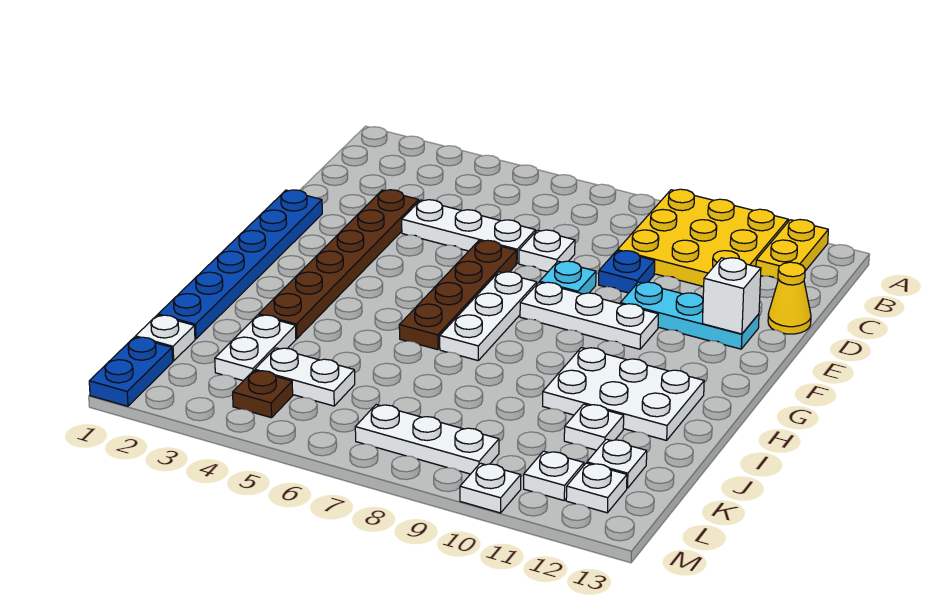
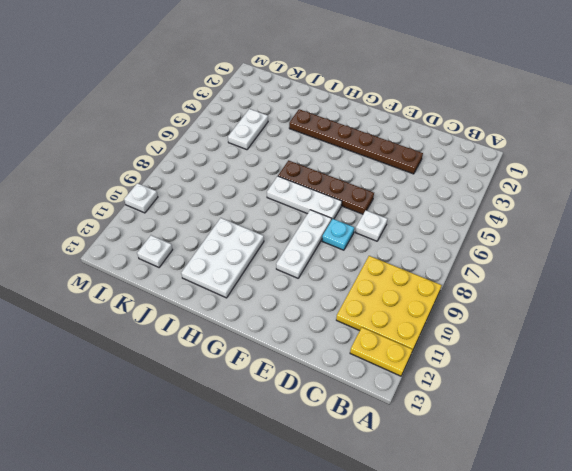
none -> white 1x3 plate [402,200,535,264]
none -> blue 1x1 plate [599,251,655,293]
none -> yellow 1x1 cone [768,262,811,334]

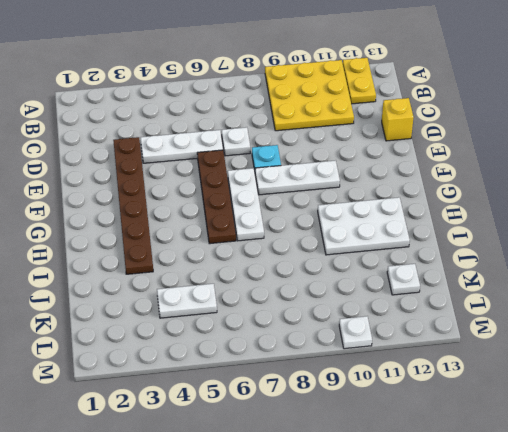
yellow 1x1 brick [382,98,414,141] -> yellow 1x1 cone [768,262,811,334]
none -> blue 1x1 plate [599,251,655,293]
none -> blue 1x6 plate [158,190,322,339]
none -> cyan 1x3 plate [620,282,759,349]

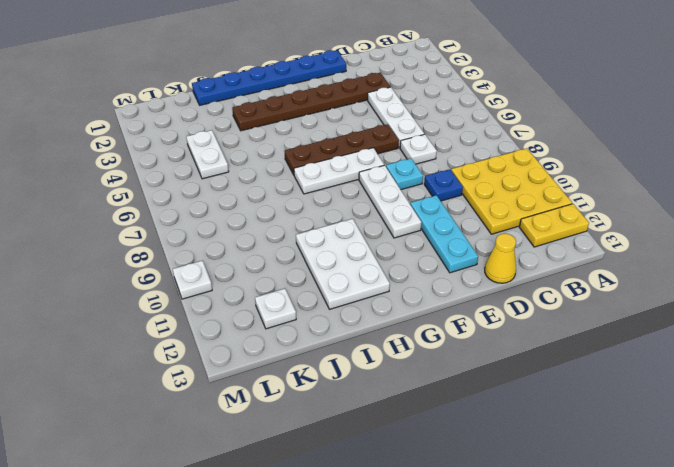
none -> white 1x2 plate [215,315,296,381]
none -> white 1x1 plate [564,404,624,450]
none -> white 1x1 plate [136,315,195,361]

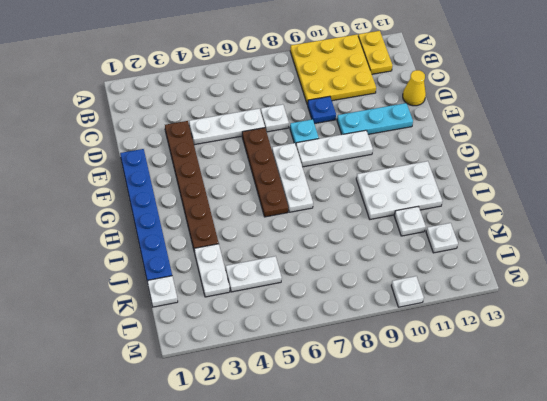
none -> blue 1x2 plate [89,337,173,406]
none -> brown 1x1 plate [233,370,293,418]
none -> white 1x3 plate [355,405,499,474]

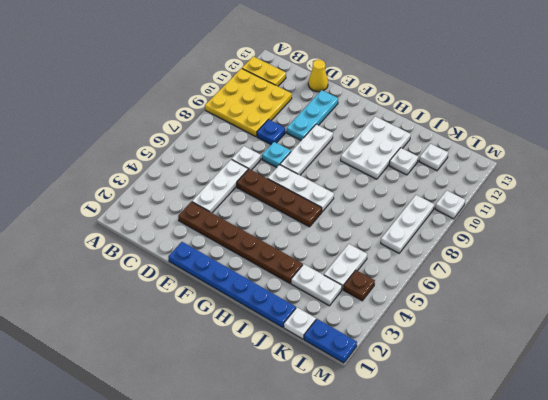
none -> white 1x1 plate [524,451,584,500]
none -> white 1x1 plate [566,463,627,513]
none -> white 1x1 brick [703,258,761,334]

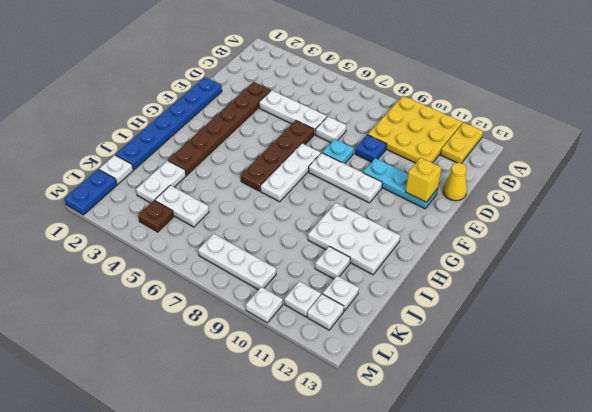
yellow 1x1 brick [406,158,442,202] -> white 1x1 brick [703,258,761,334]

